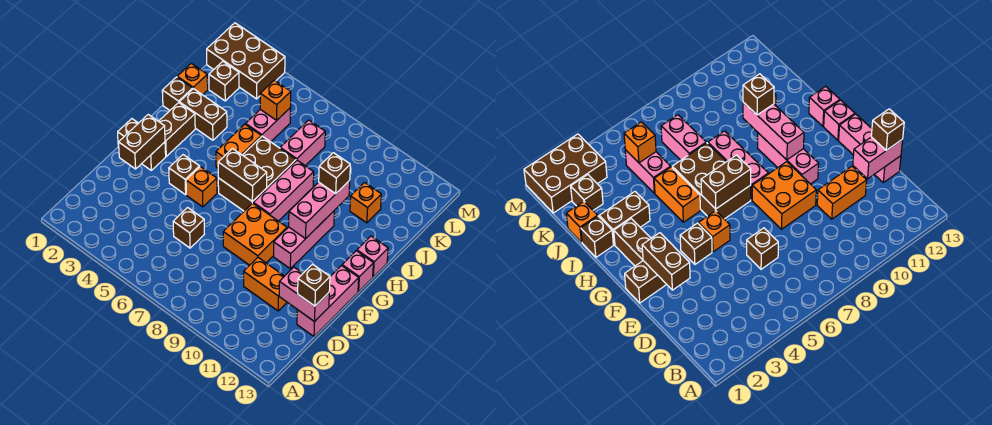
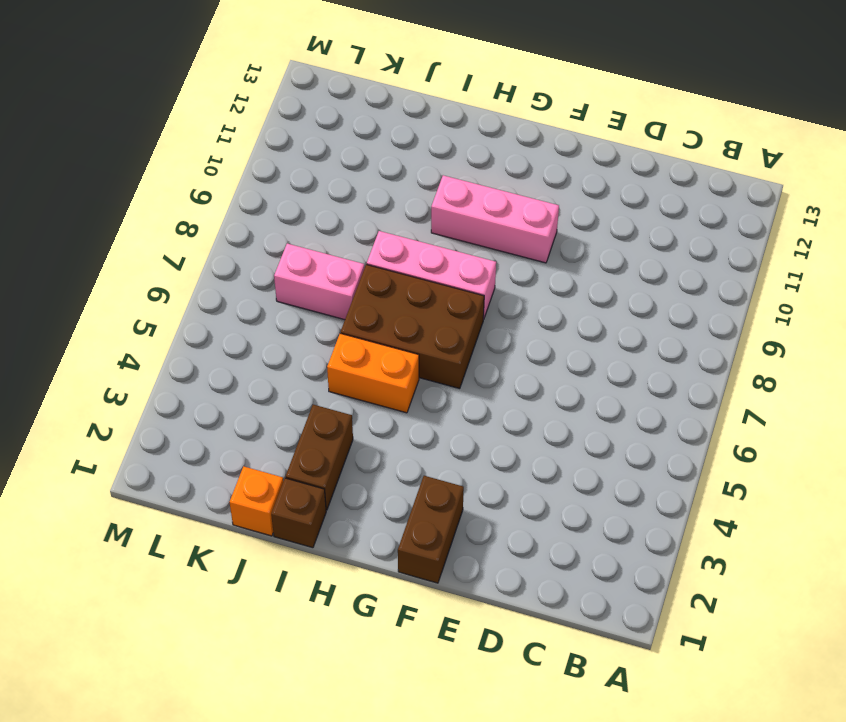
none -> brown 1x1 brick [173,208,204,248]
none -> orange 1x2 brick [244,258,287,311]
none -> pink 1x3 brick [297,266,359,336]

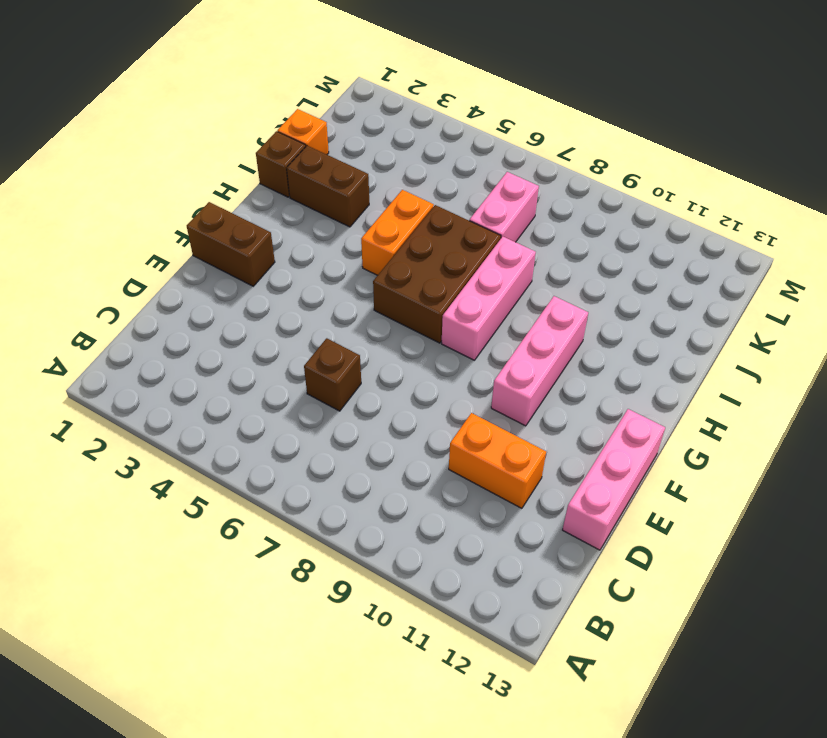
none -> orange 2x2 brick [223,203,287,265]
none -> brown 1x1 brick [169,155,200,195]
none -> orange 1x1 brick [186,167,217,207]

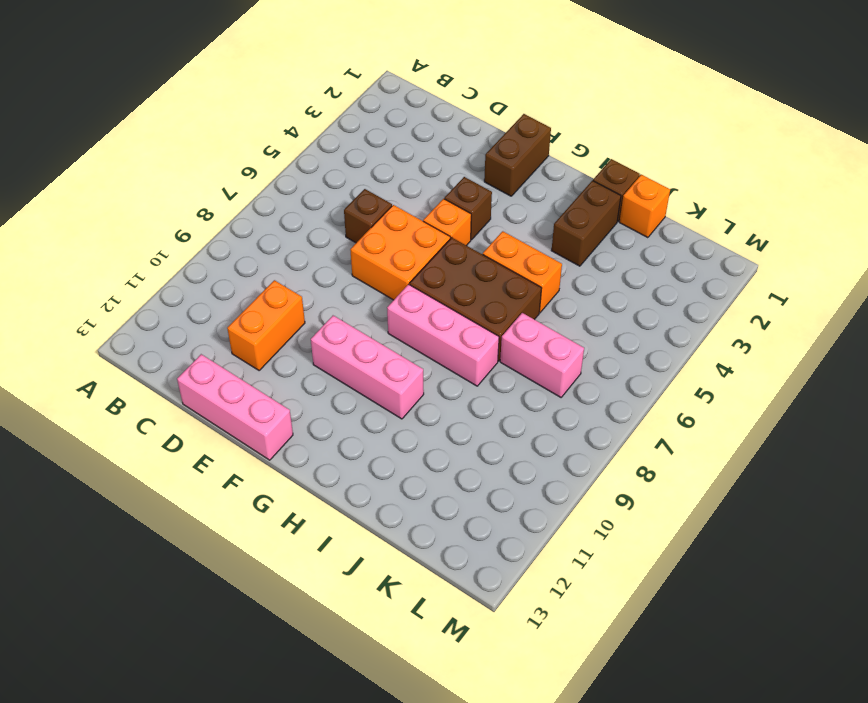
orange 2x2 brick [350,205,450,300] -> orange 2x2 brick moved to [223,203,287,265]
none -> brown 1x2 brick [159,103,195,156]
none -> pink 1x1 brick [342,251,373,292]
none -> pink 1x1 brick [357,236,388,277]

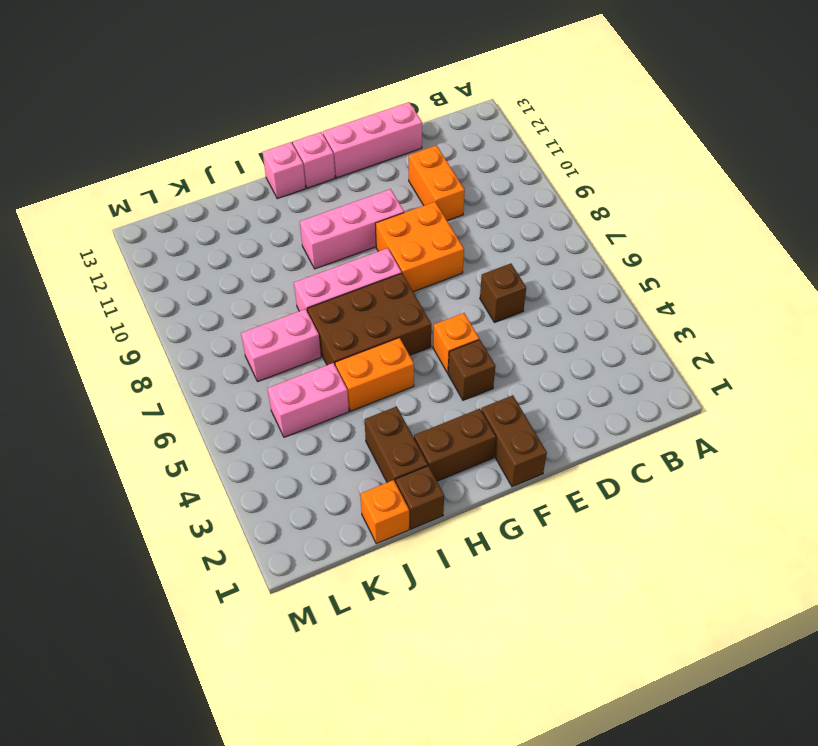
none -> orange 1x1 brick [350,182,381,223]
none -> brown 1x1 brick [209,61,239,101]
none -> brown 2x3 brick [207,23,285,99]

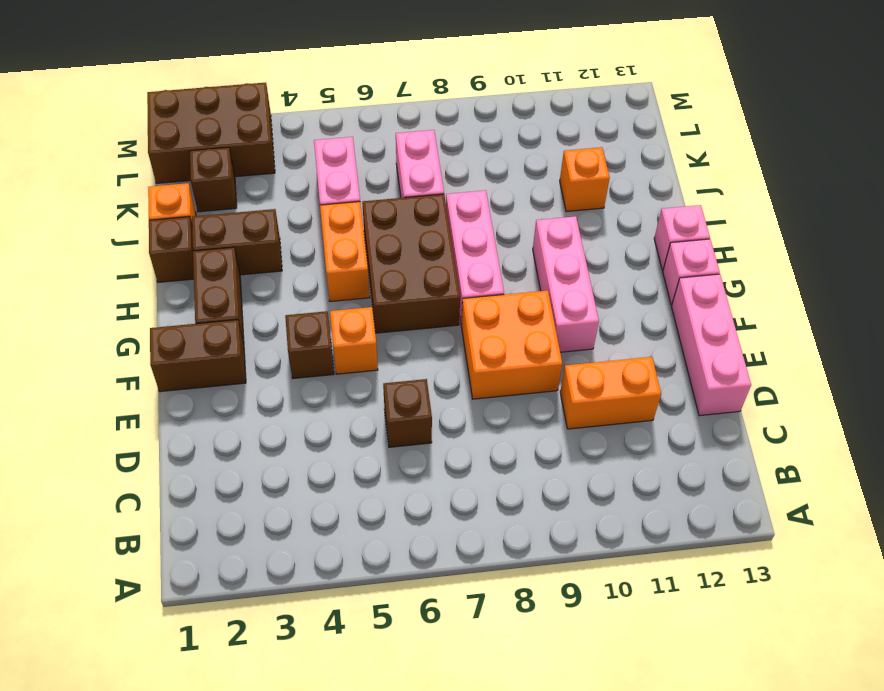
none -> pink 1x2 brick [279,267,329,322]
none -> brown 1x2 brick [119,115,165,169]
none -> brown 1x2 brick [218,149,267,202]

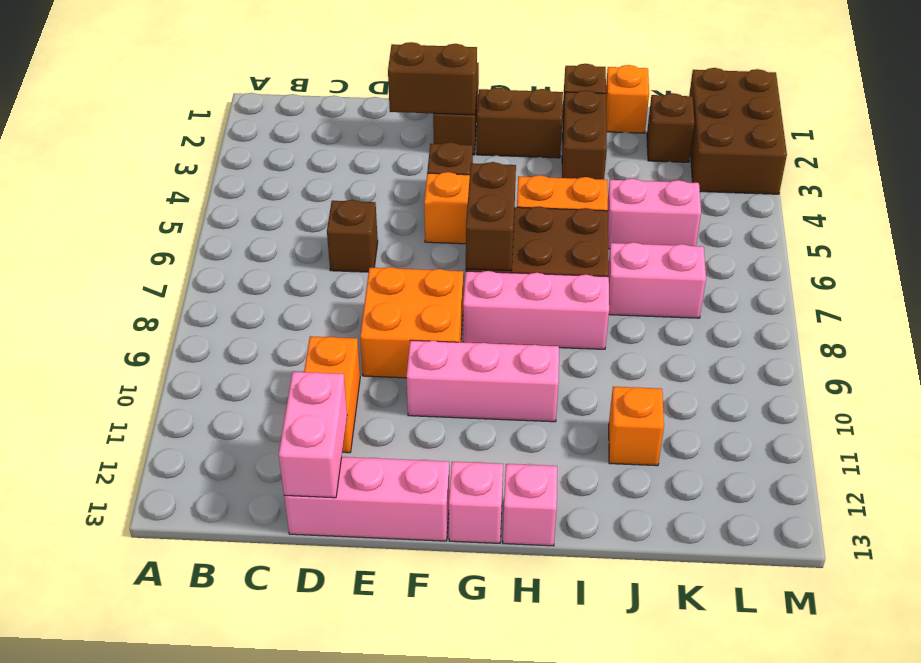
none -> pink 1x3 brick [289,181,350,239]
none -> orange 1x1 brick [260,80,291,120]
none -> brown 1x1 brick [298,264,330,306]

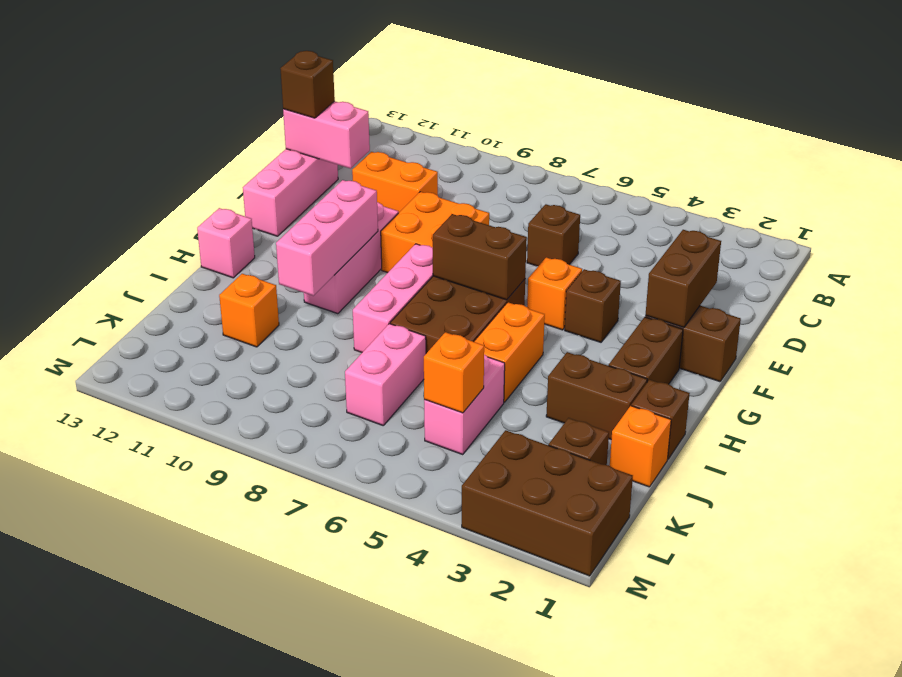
none -> pink 1x1 brick [342,251,373,292]
none -> brown 1x1 brick [319,153,350,194]

